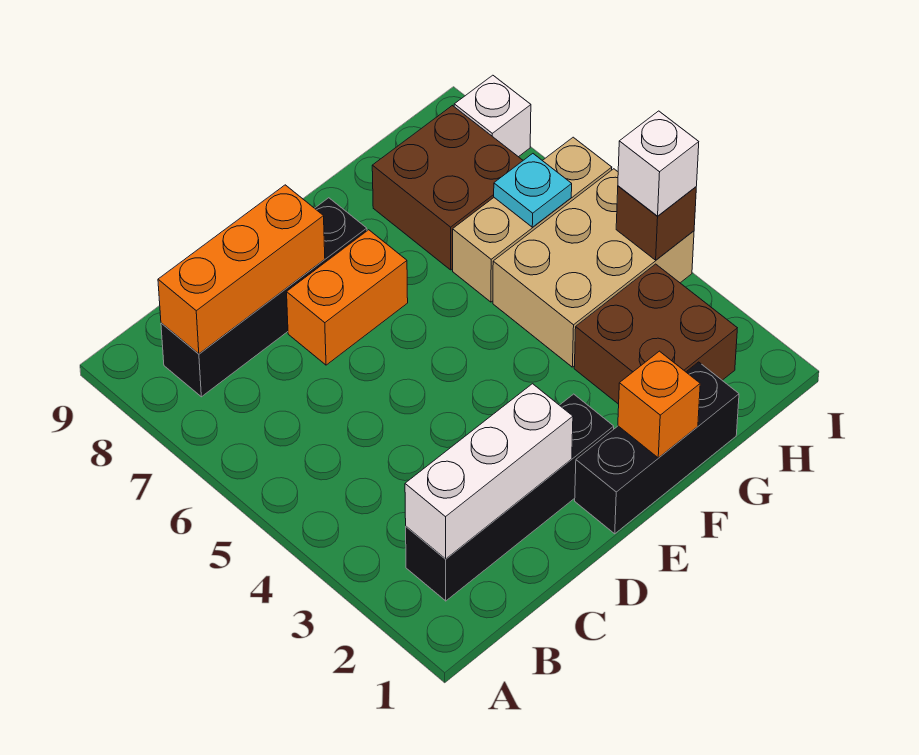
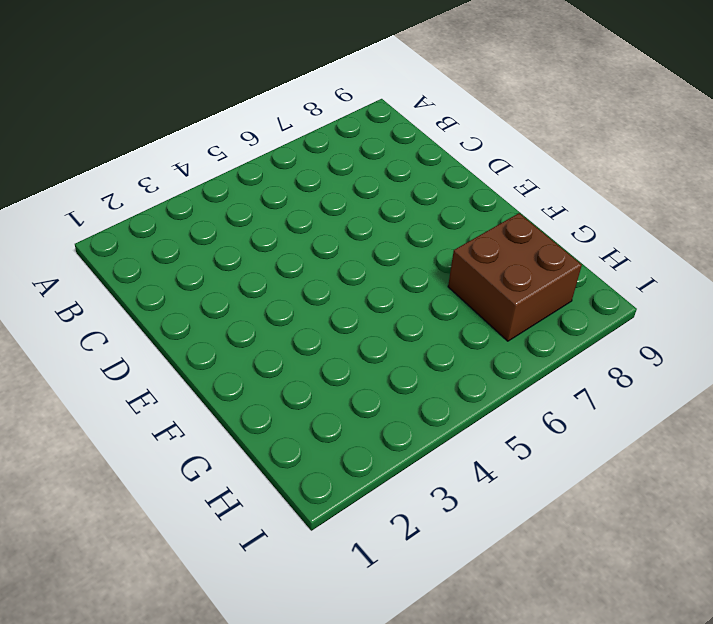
none -> black 1x4 brick [406,394,614,601]
none -> black 1x4 brick [161,198,367,397]
none -> orange 1x2 brick [287,230,408,365]

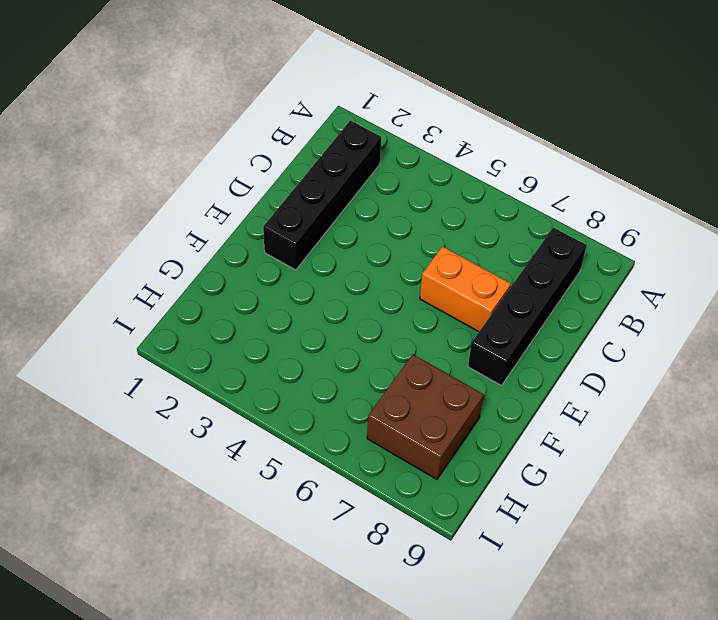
orange 1x2 brick [420,246,511,332] -> orange 1x2 brick turned to [287,230,408,365]
none -> black 1x3 brick [575,362,739,534]
none -> brown 2x2 brick [574,264,737,404]
none -> tan 2x3 brick [493,169,694,367]

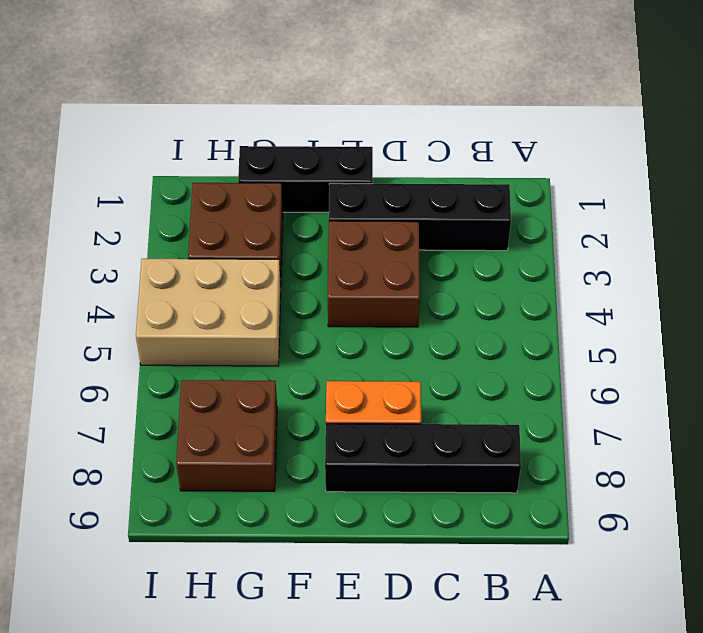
brown 2x2 brick [328,221,420,327] -> none
none -> tan 1x3 brick [453,137,612,302]
none -> white 1x1 brick [454,75,531,157]
none -> white 1x3 brick [405,384,573,559]

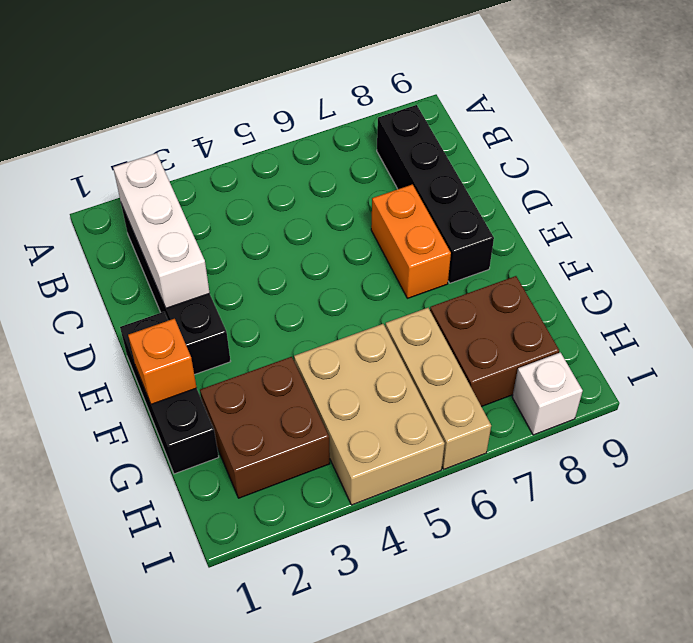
none -> orange 1x3 brick [158,185,325,354]
none -> cyan 1x1 plate [494,154,572,227]
none -> brown 1x1 brick [616,186,696,260]

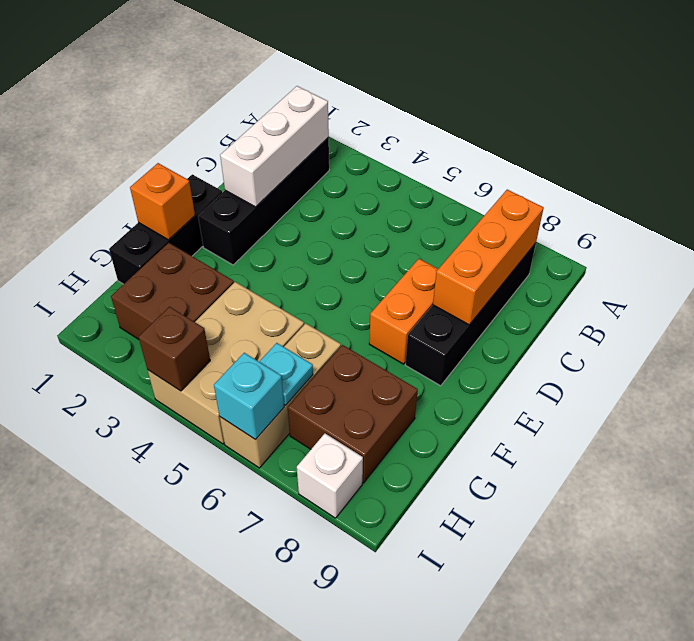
cyan 1x1 brick [214,353,284,439] -> none
none -> white 1x1 brick [618,111,699,216]

